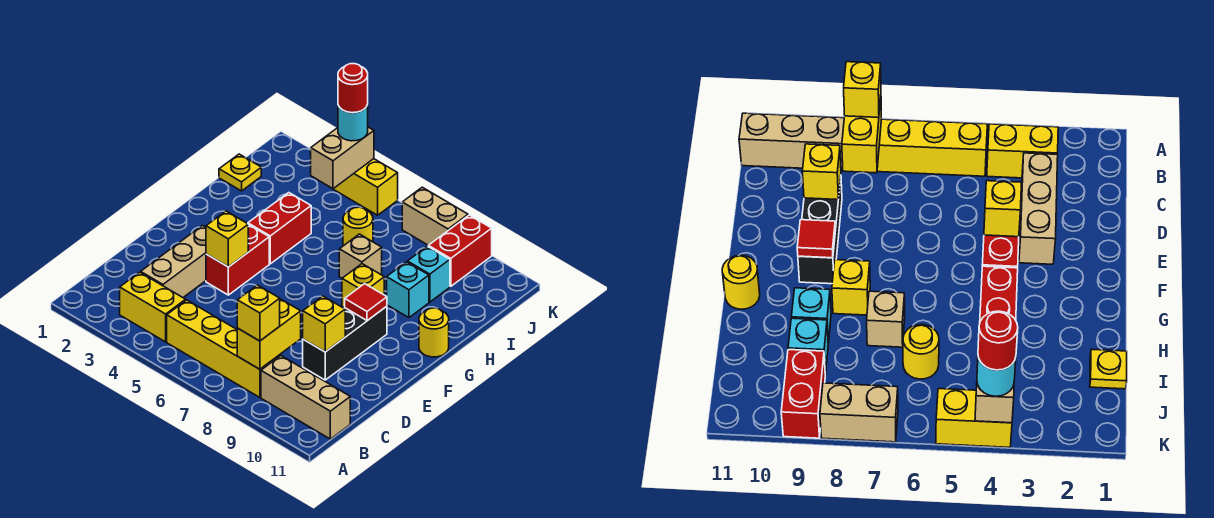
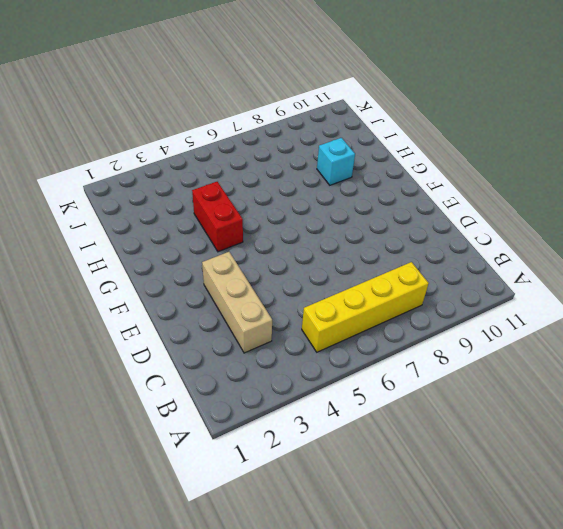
none -> yellow 1x2 brick [120,272,186,342]
none -> tan 1x3 brick [261,356,350,439]
none -> black 1x3 brick [303,306,387,380]

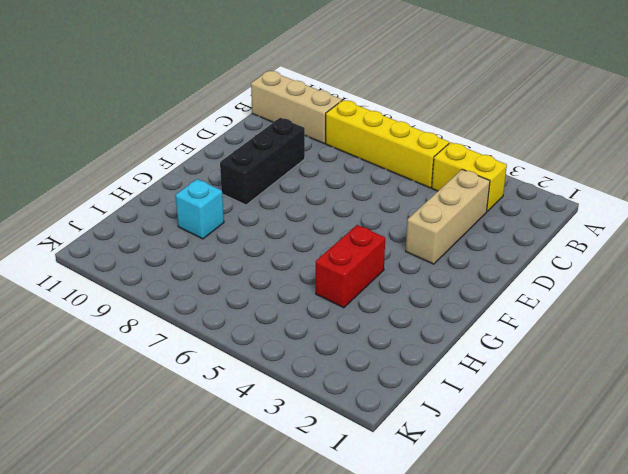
none -> red 1x2 brick [206,225,269,295]
none -> yellow 1x1 brick [342,264,384,308]
none -> yellow 1x1 round brick [419,308,449,357]

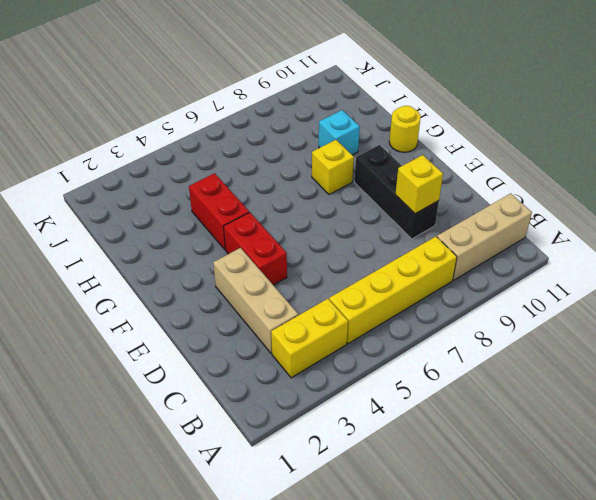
none -> tan 1x1 brick [339,234,382,278]
none -> yellow 1x1 plate [219,154,261,191]
none -> yellow 1x1 round brick [343,207,373,246]

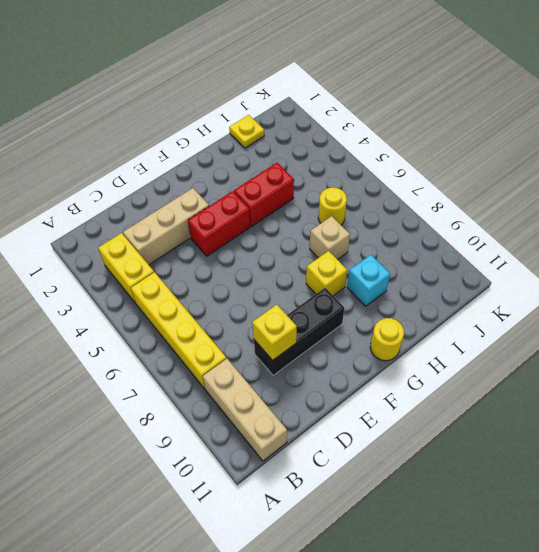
none -> cyan 1x1 brick [407,246,450,302]
none -> red 1x2 brick [428,215,492,286]
none -> yellow 1x2 brick [334,159,398,215]

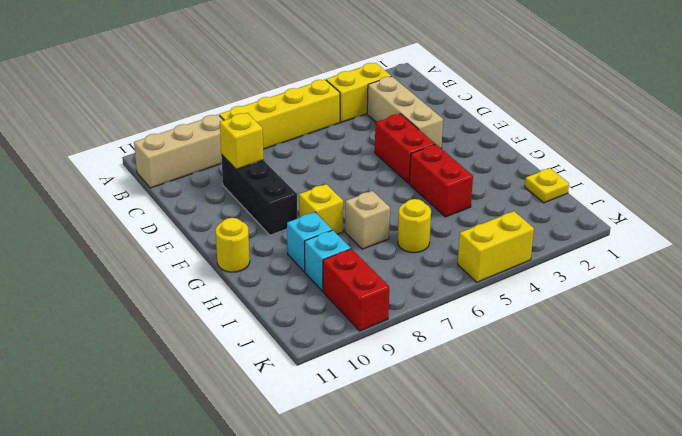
none -> tan 1x2 brick [402,187,468,245]
none -> yellow 1x2 brick [237,299,301,369]
none -> yellow 1x1 brick [206,211,248,267]

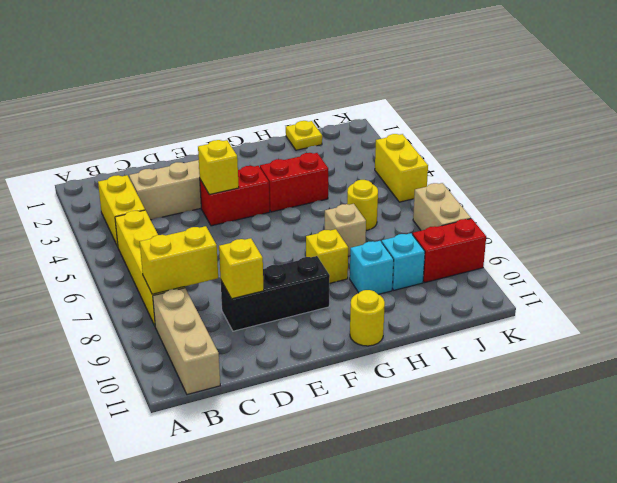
none -> red 1x1 tile [345,284,387,321]
none -> tan 1x2 brick [311,127,374,189]
none -> yellow 1x1 brick [237,285,280,341]

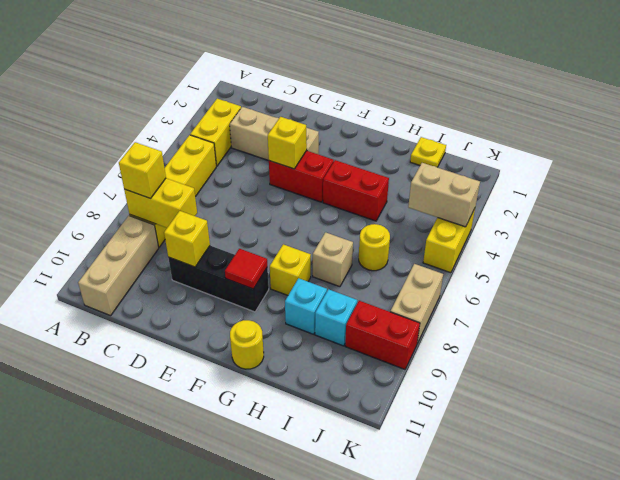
none -> cyan 1x1 round brick [338,105,368,141]
none -> red 1x1 round brick [338,64,368,113]

